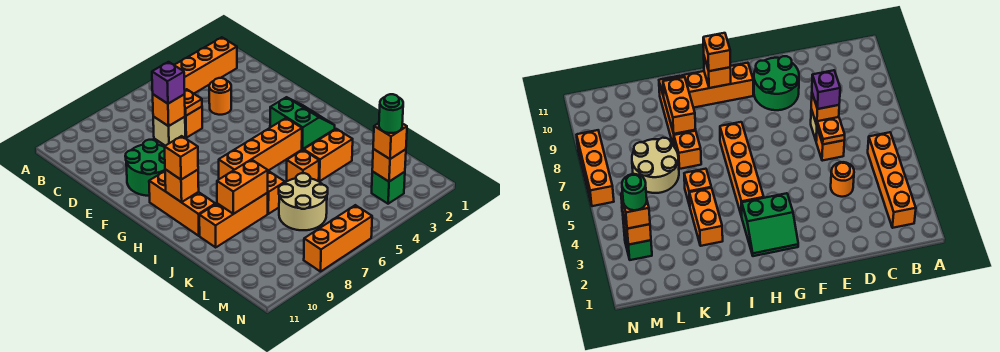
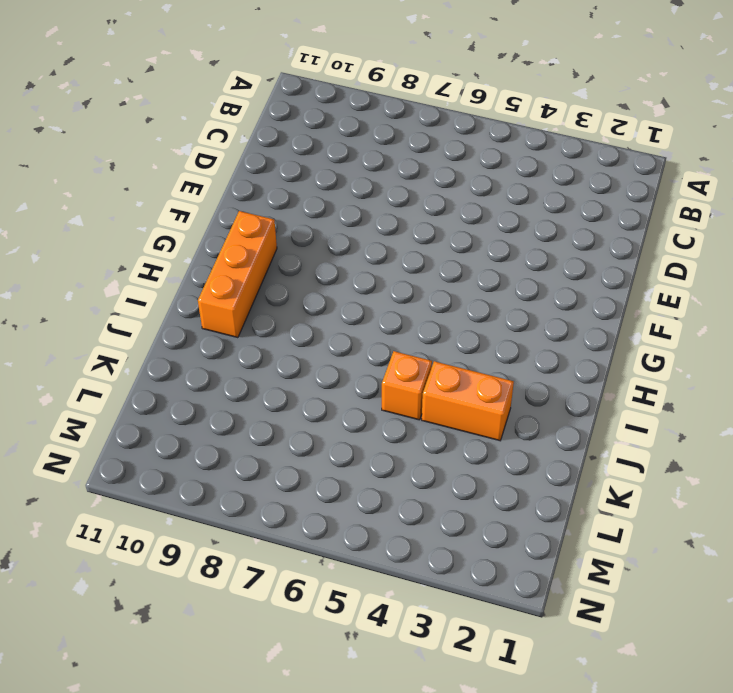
none -> orange 1x4 brick [175,37,237,93]
none -> orange 1x1 round brick [209,78,231,115]
none -> orange 1x1 brick [185,107,202,138]

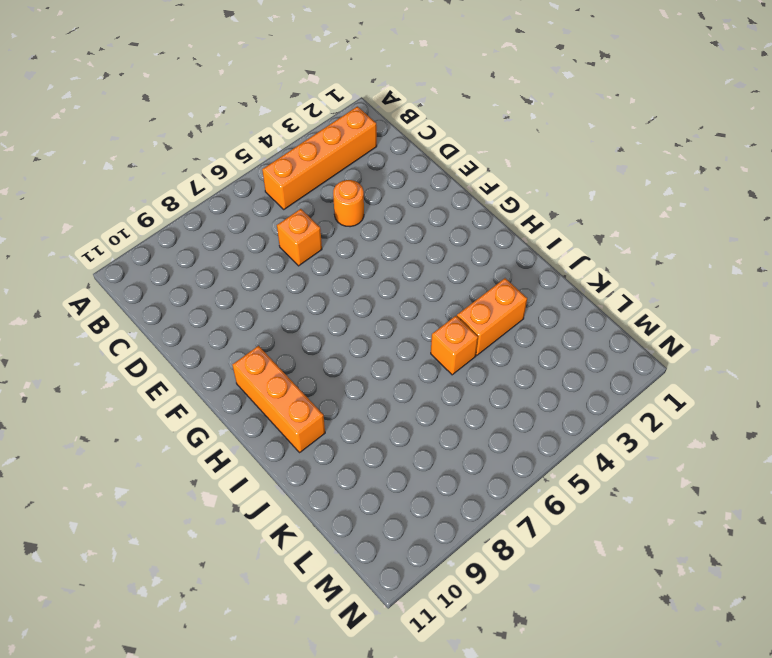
none -> tan 1x1 brick [153,117,185,146]
none -> green 2x2 round brick [125,140,165,196]
none -> green 2x2 slope [270,97,335,149]

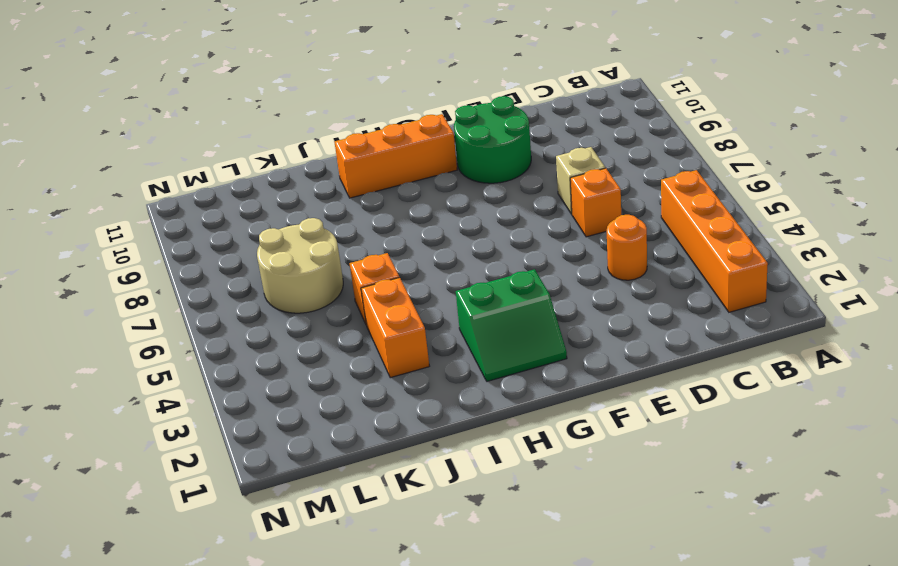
none -> orange 1x4 brick [219,118,302,179]
none -> orange 1x1 brick [268,171,285,214]
none -> orange 1x3 brick [199,193,268,247]

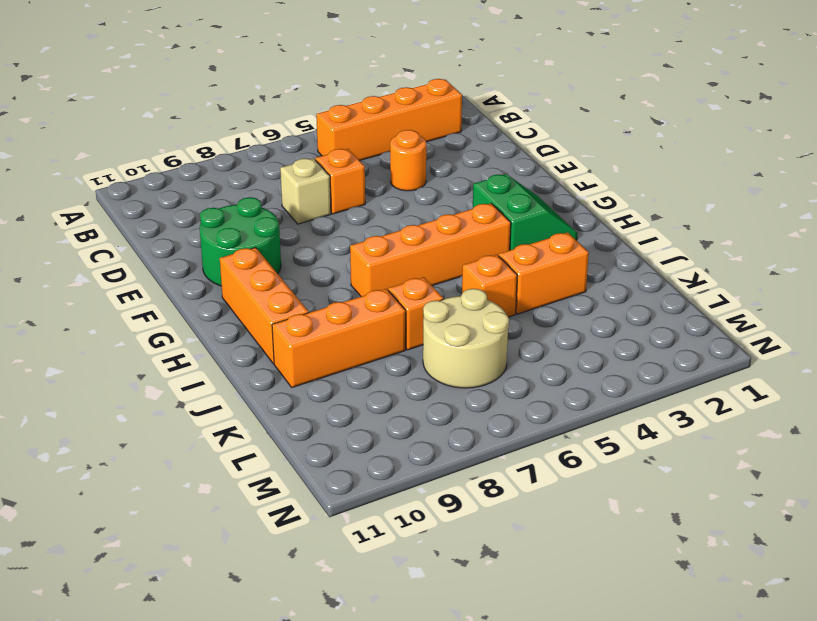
none -> green 1x1 brick [372,171,405,204]
none -> orange 1x3 brick [304,205,372,272]
none -> orange 1x1 plate [184,89,202,116]

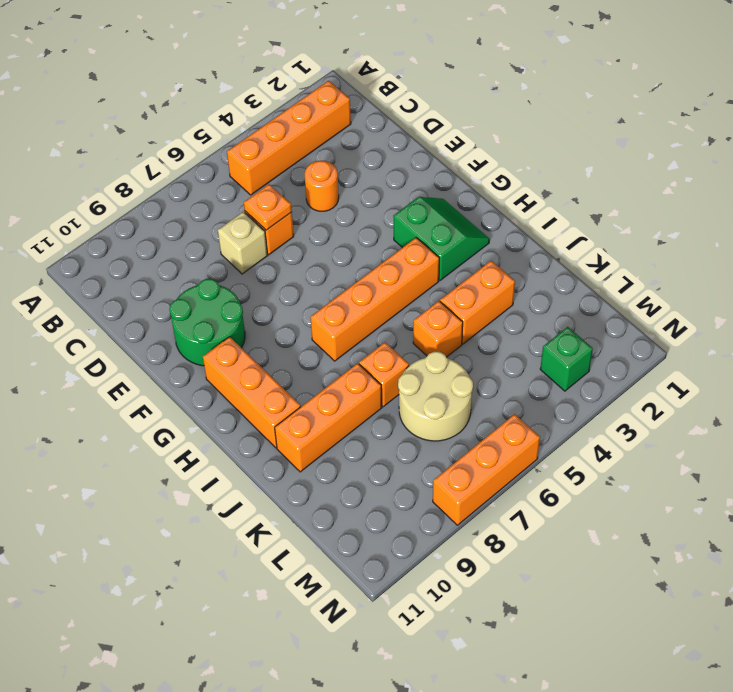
none -> orange 1x1 brick [153,95,185,126]
none -> orange 1x1 brick [165,169,199,202]
none -> orange 1x2 brick [217,159,268,214]

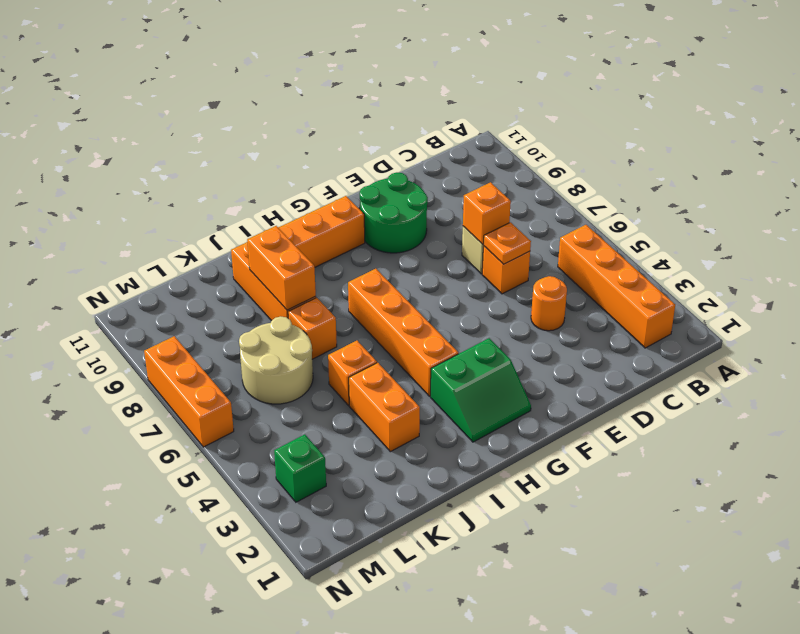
none -> orange 1x1 brick [165,169,199,202]
none -> orange 1x1 brick [372,149,406,182]
none -> purple 1x1 brick [152,62,185,104]

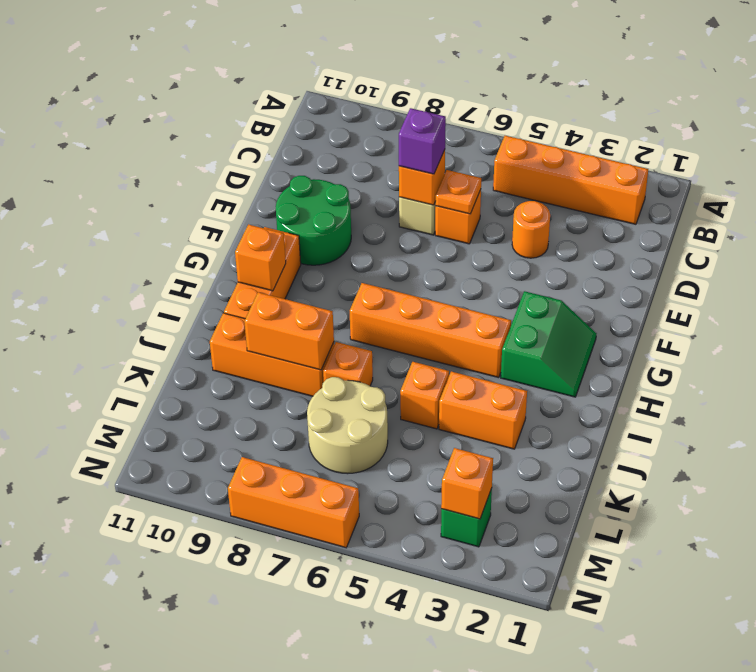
none -> orange 1x1 brick [165,136,198,180]
none -> orange 1x1 brick [373,123,407,159]
none -> green 1x1 round brick [379,94,403,133]

